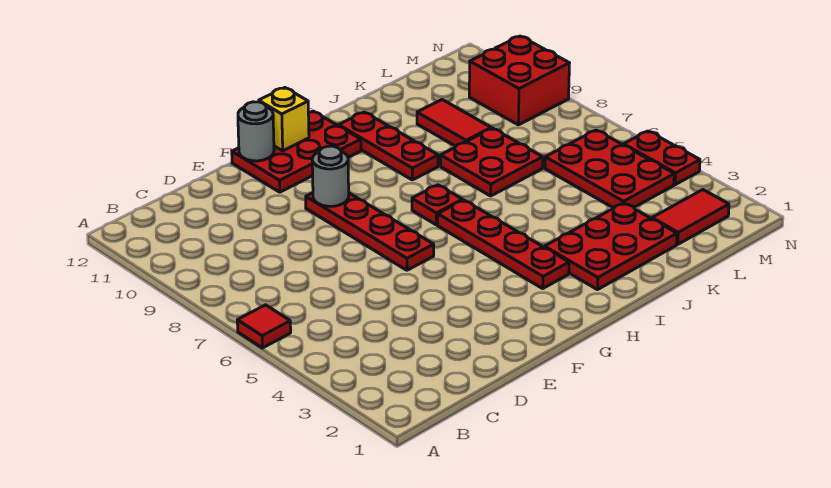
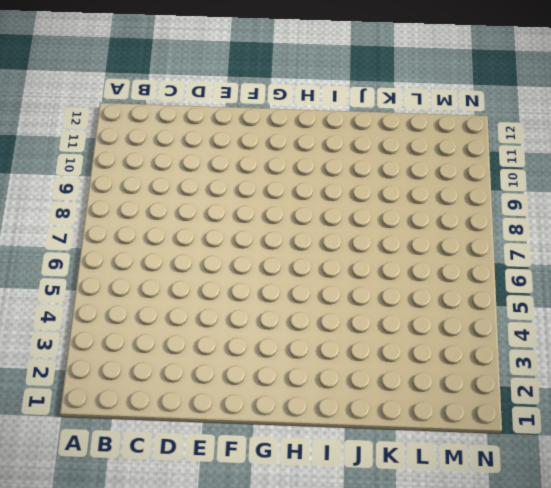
none -> red 1x1 tile [237,305,291,348]
none -> red 1x4 plate [306,193,434,270]
none -> red 2x3 plate [232,111,361,192]

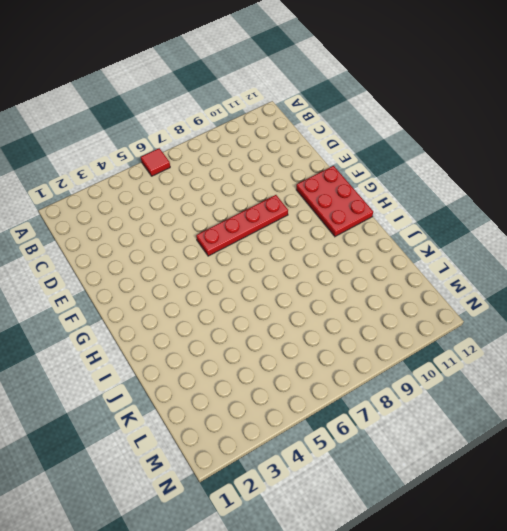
none -> red 1x4 plate [438,200,569,288]
none -> red 1x1 plate [412,185,462,225]
none -> red 2x3 plate [545,203,677,290]

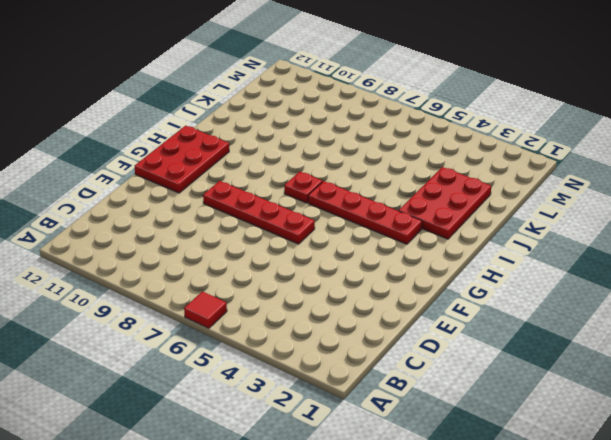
none -> red 1x3 plate [339,112,438,180]
none -> red 2x2 plate [441,128,543,196]
none -> red 1x2 tile [417,100,491,146]

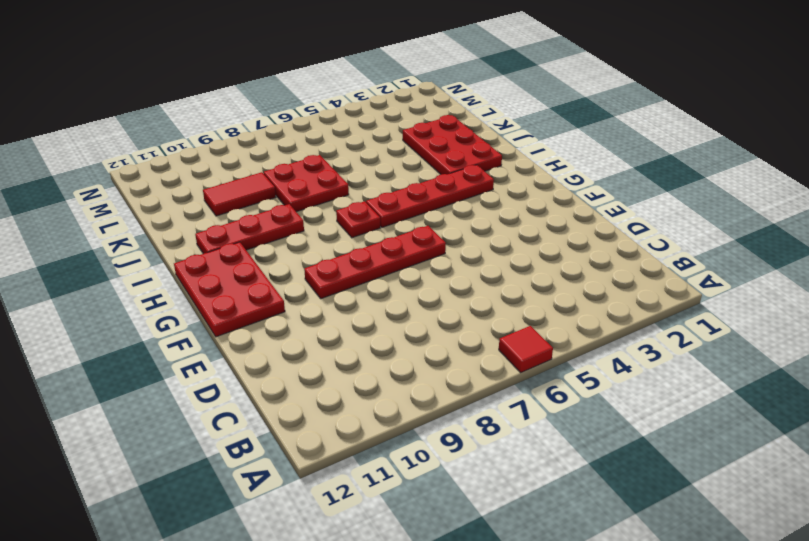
none -> red 1x2 tile [652,190,729,244]
none -> red 2x3 plate [545,130,674,208]
none -> red 2x2 brick [469,36,569,125]

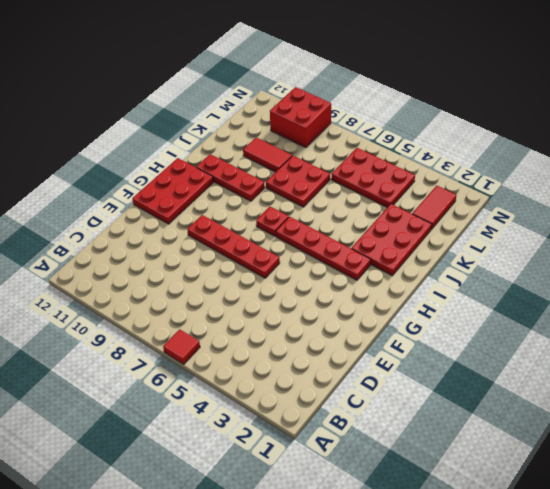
none -> red 1x2 plate [624,131,700,185]
none -> grey 1x1 round brick [312,146,349,206]
none -> grey 1x1 round brick [238,102,274,161]

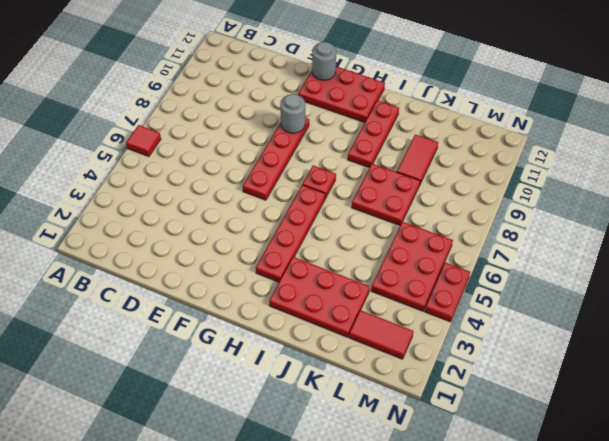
none -> red 2x2 brick [469,36,569,125]
none -> yellow 1x1 brick [259,88,309,151]

